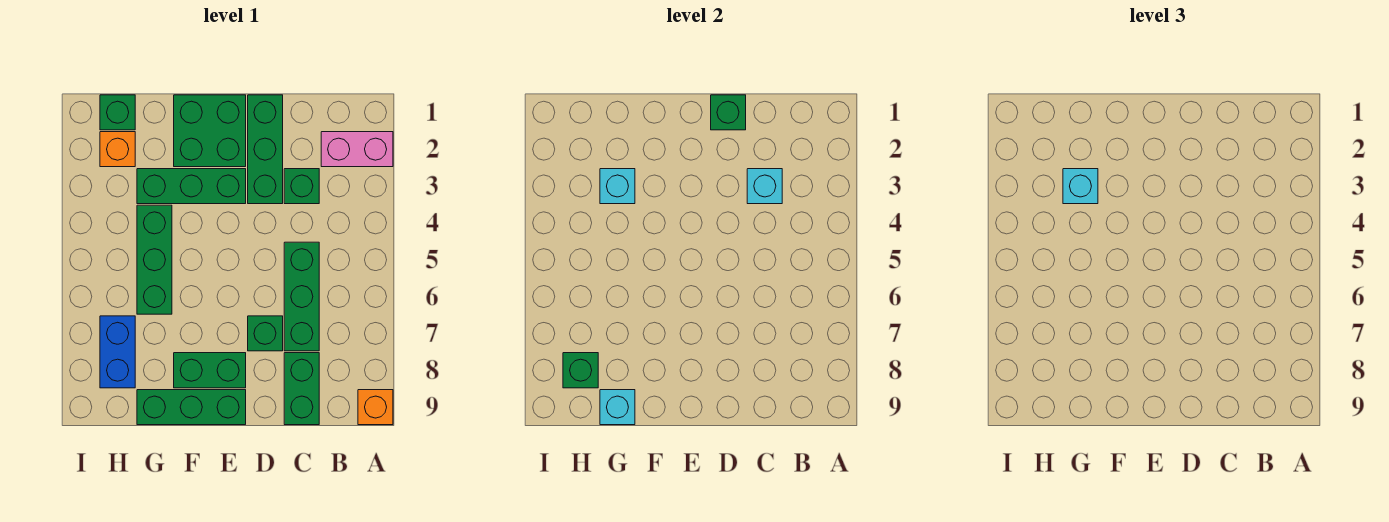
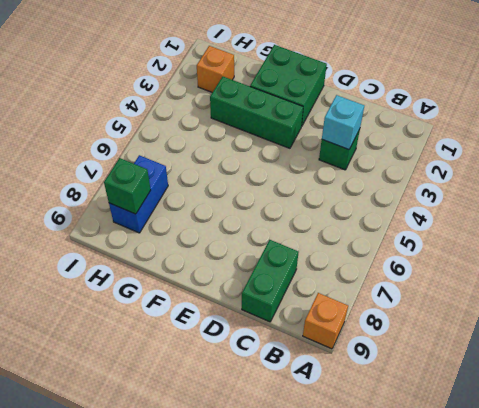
none -> pink 1x2 brick [321,132,393,167]
none -> green 1x3 brick [284,242,319,351]
none -> green 1x3 brick [248,95,283,204]

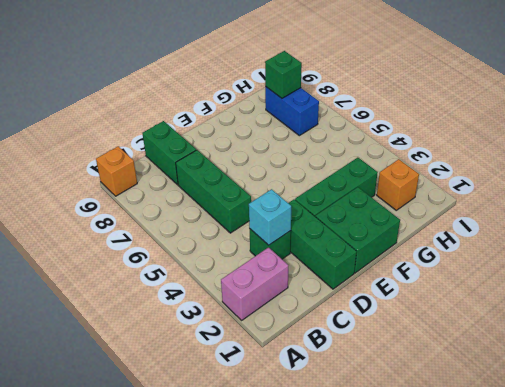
none -> green 1x1 brick [248,316,283,351]
none -> green 1x2 brick [174,353,246,388]
none -> green 1x3 brick [137,390,246,425]

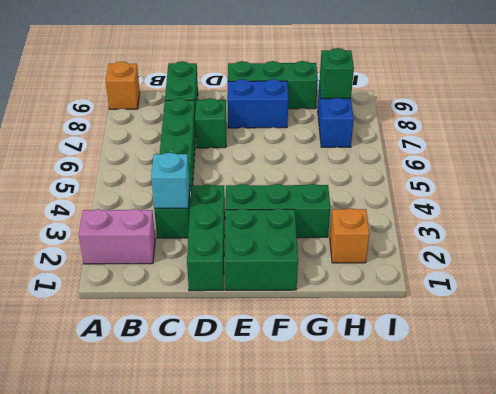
blue 1x2 brick [227,79,288,128] -> green 1x2 brick [174,353,246,388]
none -> green 1x3 brick [137,205,172,314]
none -> green 1x1 brick [100,95,135,130]
none -> green 1x1 brick [711,95,746,130]

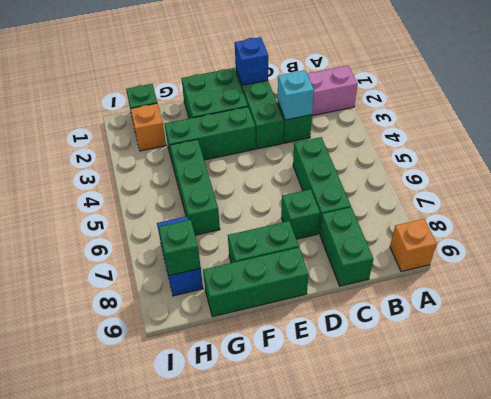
blue 1x1 brick [235,37,268,85] -> green 1x1 brick [711,95,746,130]
none -> cyan 1x1 brick [600,169,635,204]
none -> cyan 1x1 brick [600,390,635,425]
none -> cyan 1x1 brick [1063,169,1098,204]

